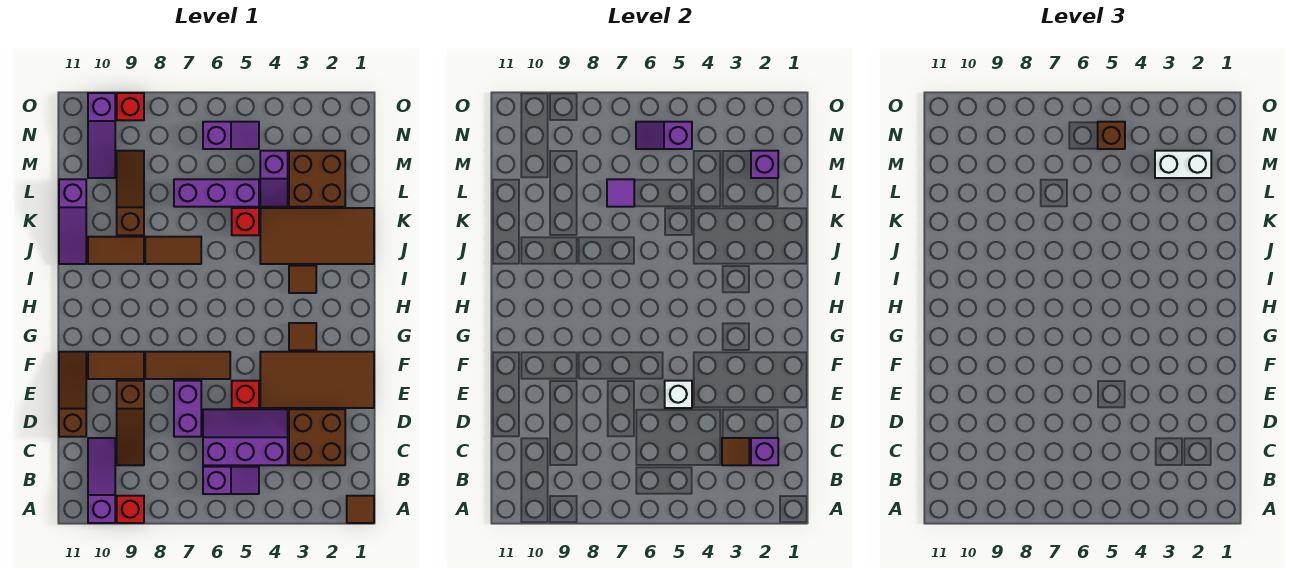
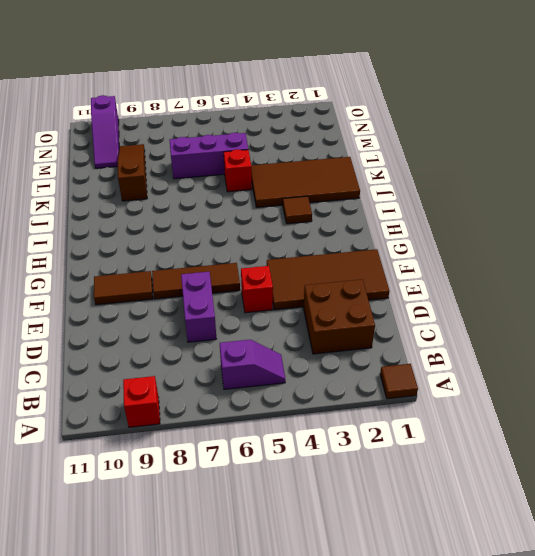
none -> purple 1x3 slope [88,438,115,523]
none -> purple 2x3 slope [203,409,288,465]
none -> brown 1x3 slope [117,381,144,465]
none -> brown 1x3 slope [59,352,86,437]

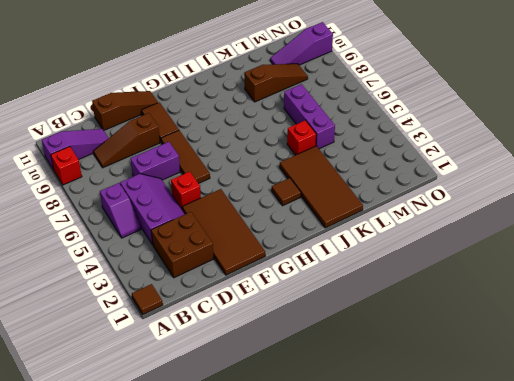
none -> brown 1x1 tile [289,323,316,350]
none -> brown 1x2 tile [145,237,201,264]
none -> brown 1x2 tile [88,237,144,264]
none -> purple 1x3 slope [59,179,86,264]

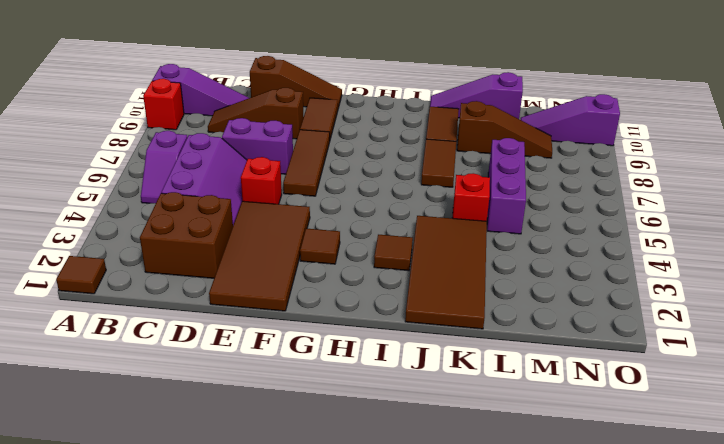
none -> brown 2x2 brick [289,151,345,207]
none -> purple 1x2 slope [260,151,288,207]
none -> purple 1x2 slope [203,122,259,149]
none -> red 1x1 brick [117,93,144,120]

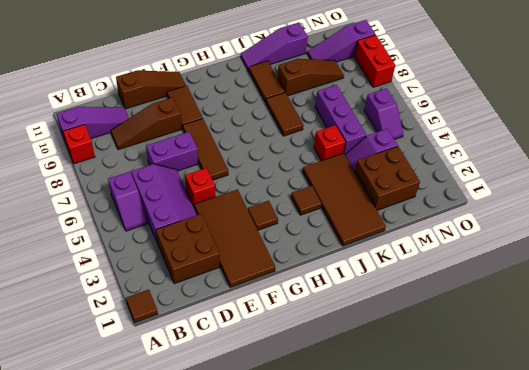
red 1x2 brick [355,35,395,87] -> red 1x1 brick [117,93,144,120]
none -> purple 1x1 brick [751,438,778,465]
none -> brown 1x1 tile [722,438,749,465]
none -> white 1x1 brick [665,381,692,408]
none -> purple 1x1 tile [607,179,634,207]

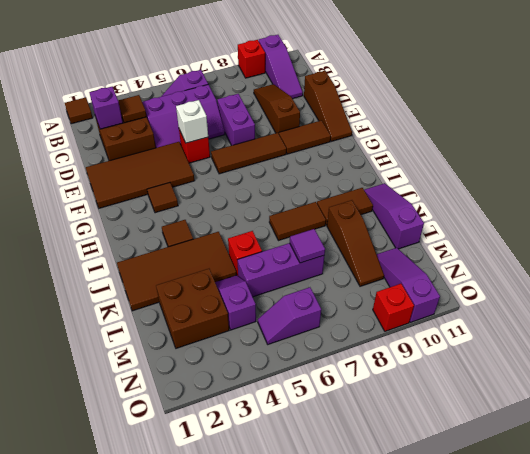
none -> purple 1x1 brick [751,151,778,178]
none -> purple 1x2 slope [636,122,692,149]
none -> white 1x2 brick [1155,151,1211,178]
none -> brown 1x1 brick [1098,122,1125,149]

